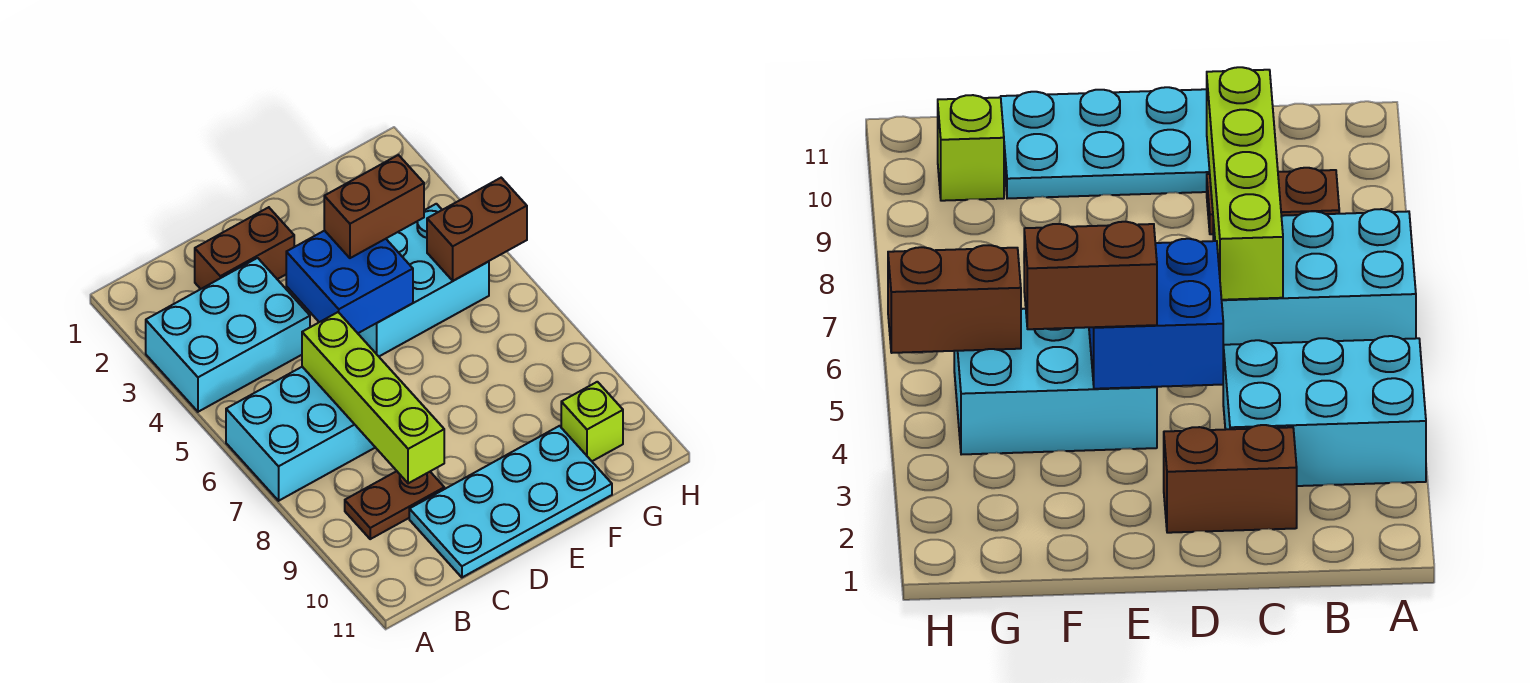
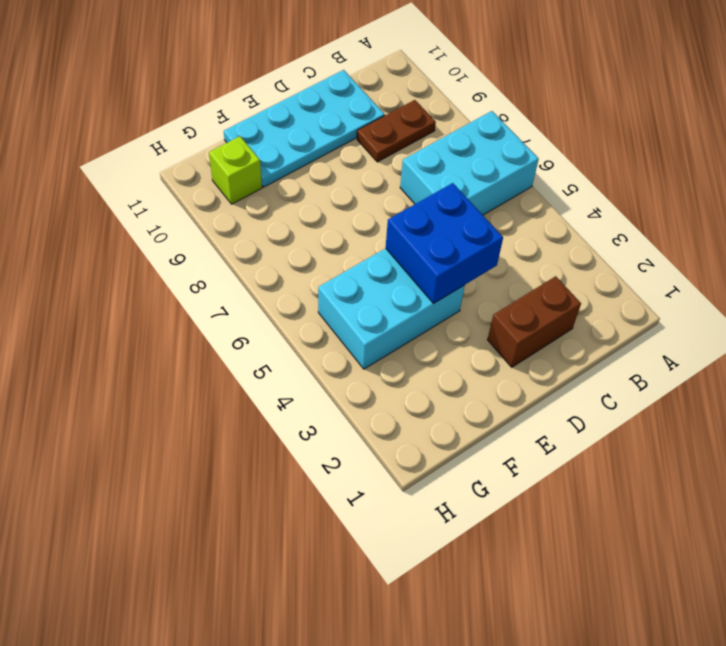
none -> cyan 2x3 brick [146,258,310,412]
none -> lime 1x4 brick [302,312,444,483]

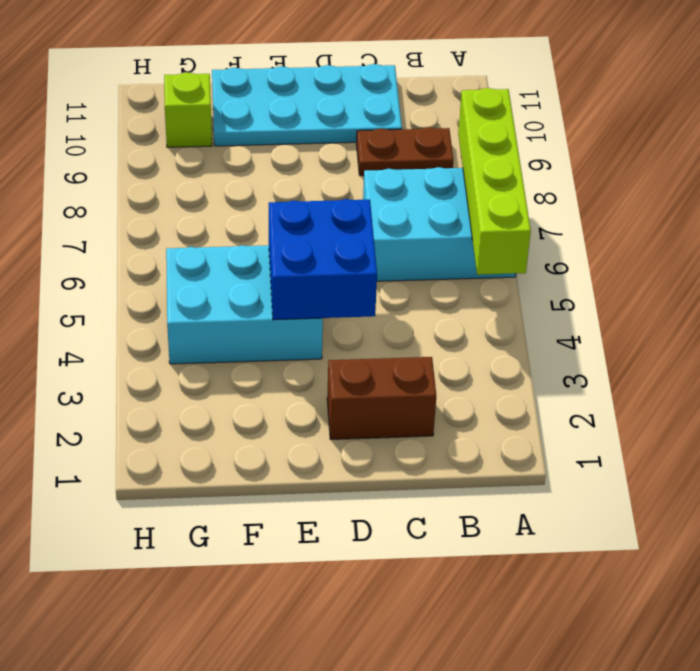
lime 1x4 brick [458,88,531,275] -> lime 1x4 brick moved to [302,312,444,483]
none -> cyan 2x3 brick [146,258,310,412]
none -> brown 1x2 brick [427,178,527,281]

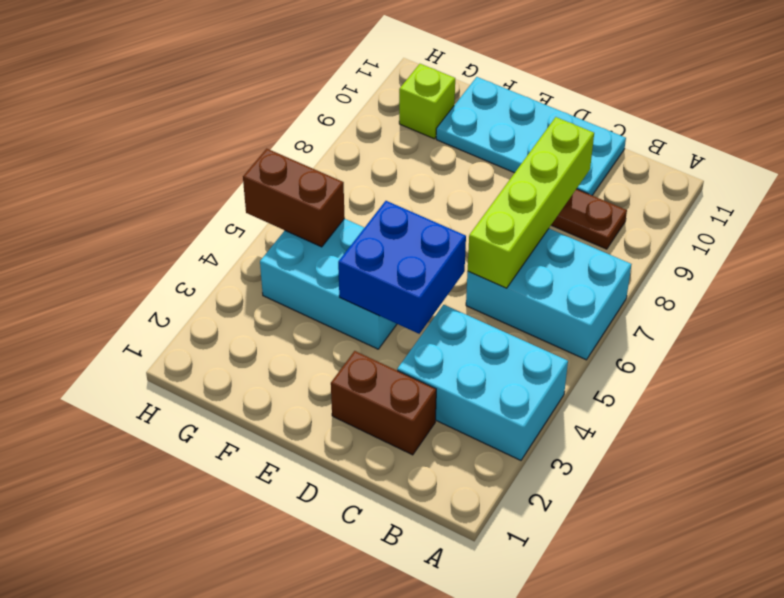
none -> brown 1x2 brick [324,155,424,258]

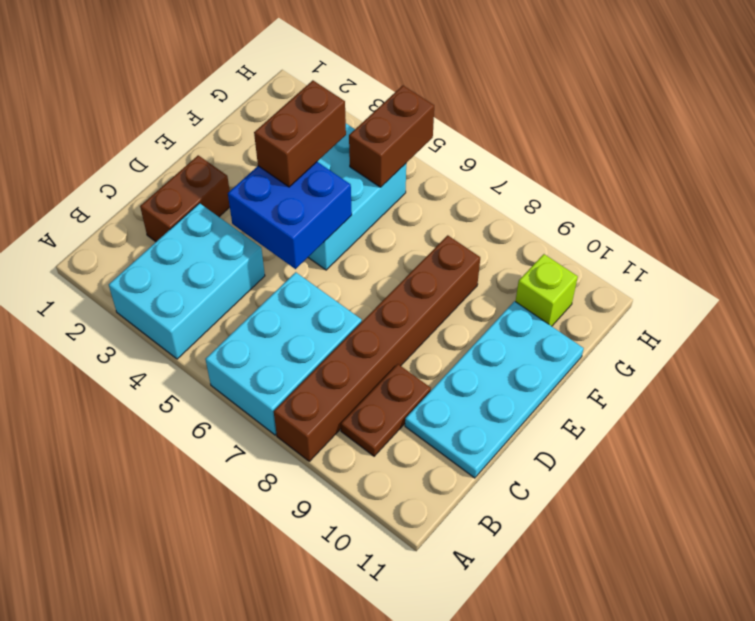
brown 1x6 brick [274,235,480,461] -> none
none -> lime 1x4 brick [302,312,444,483]

